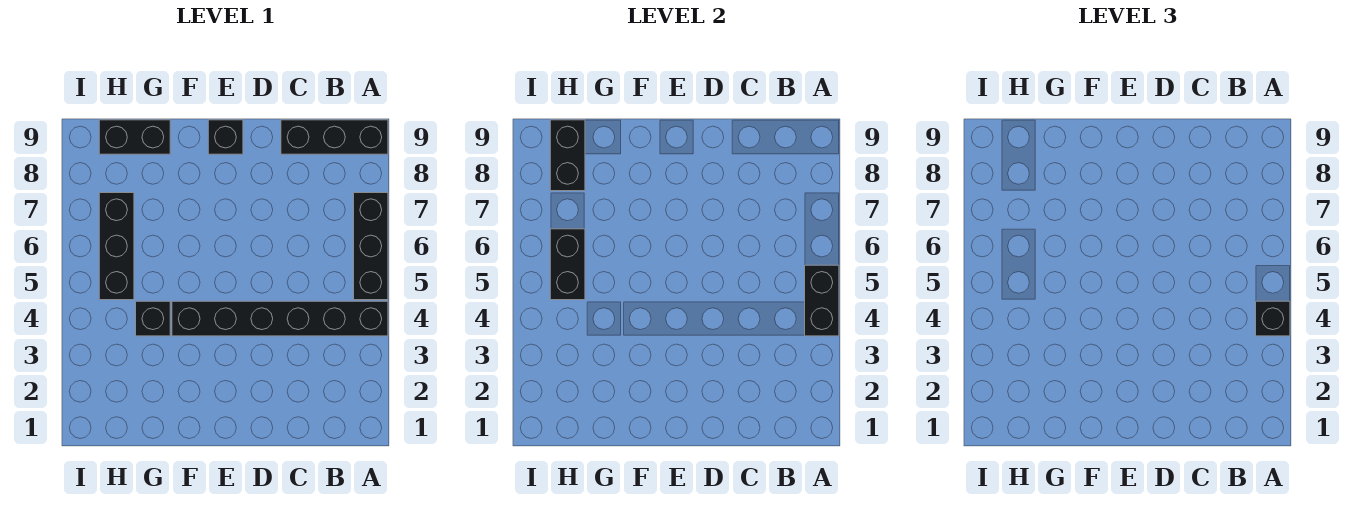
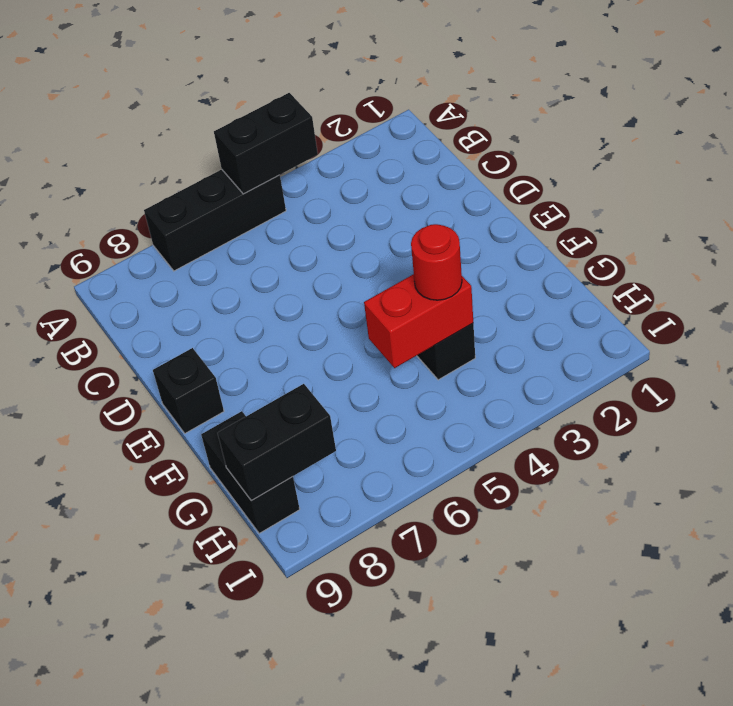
red 1x2 brick [364,274,473,368] -> none
red 1x1 round brick [411,224,462,300] -> none
none -> black 1x6 brick [172,301,388,336]
none -> black 1x3 brick [281,120,388,154]

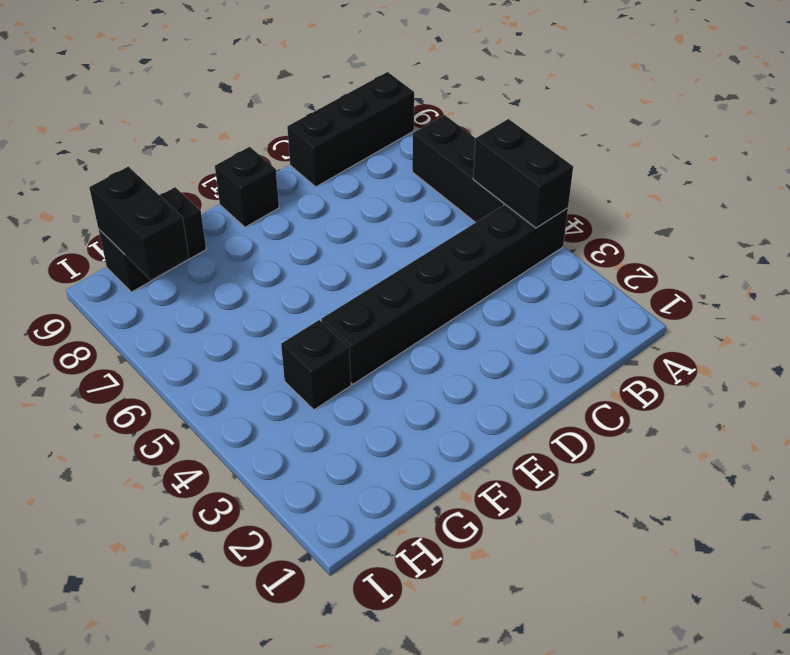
none -> black 1x3 brick [99,193,134,300]
none -> black 1x2 brick [550,229,585,300]

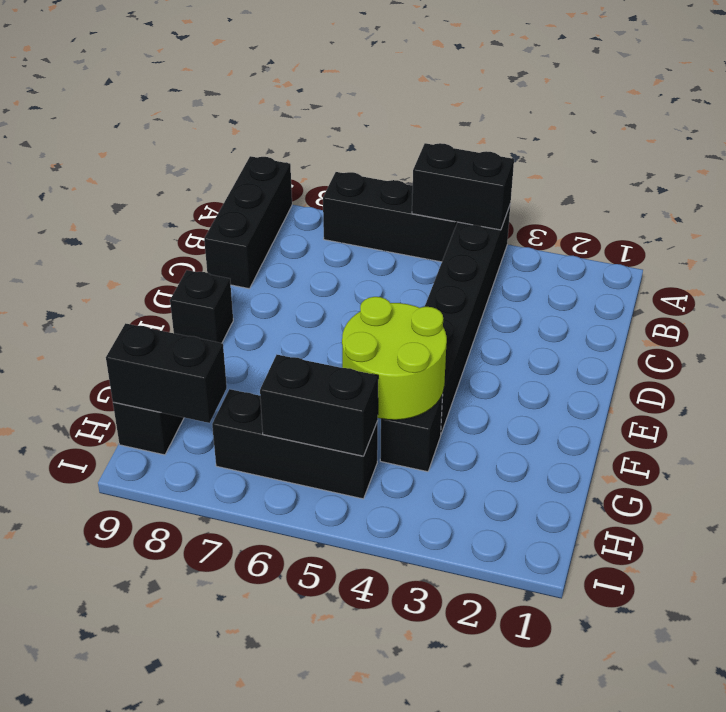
lime 2x2 round brick [342,297,447,420] -> none
none -> black 1x1 brick [1256,301,1290,336]

